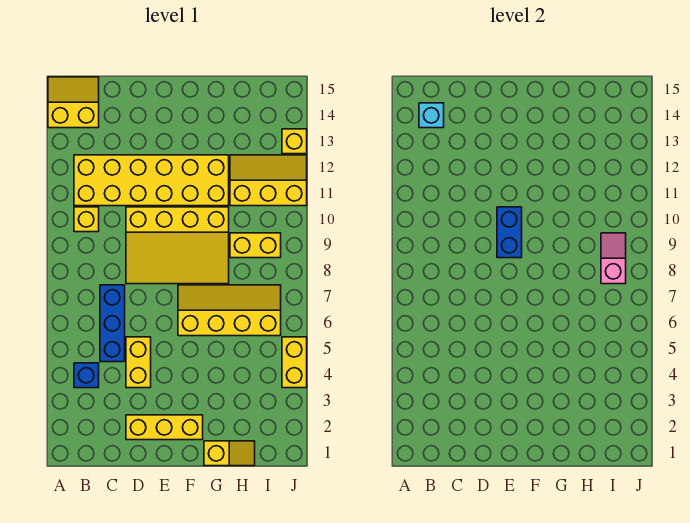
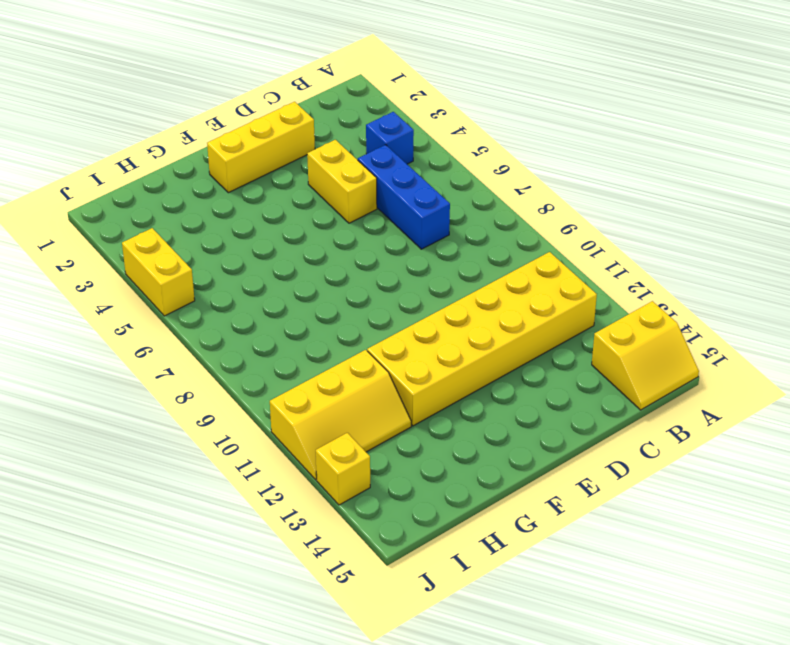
none -> yellow 1x1 brick [74,207,99,232]
none -> yellow 3x4 slope [126,207,229,284]
none -> yellow 2x4 slope [178,285,281,336]

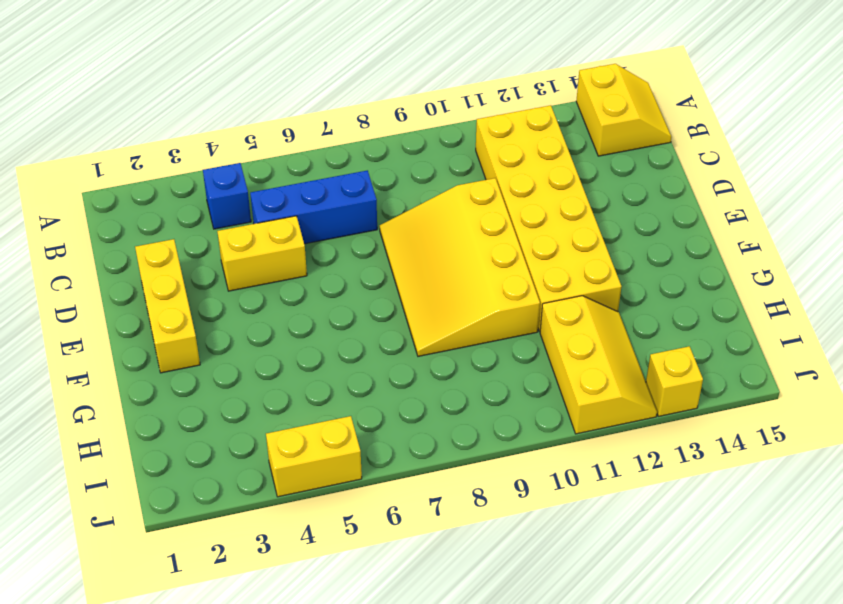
none -> yellow 1x1 brick [74,207,99,232]
none -> yellow 2x4 slope [178,285,281,336]
none -> yellow 1x2 slope [204,441,255,466]

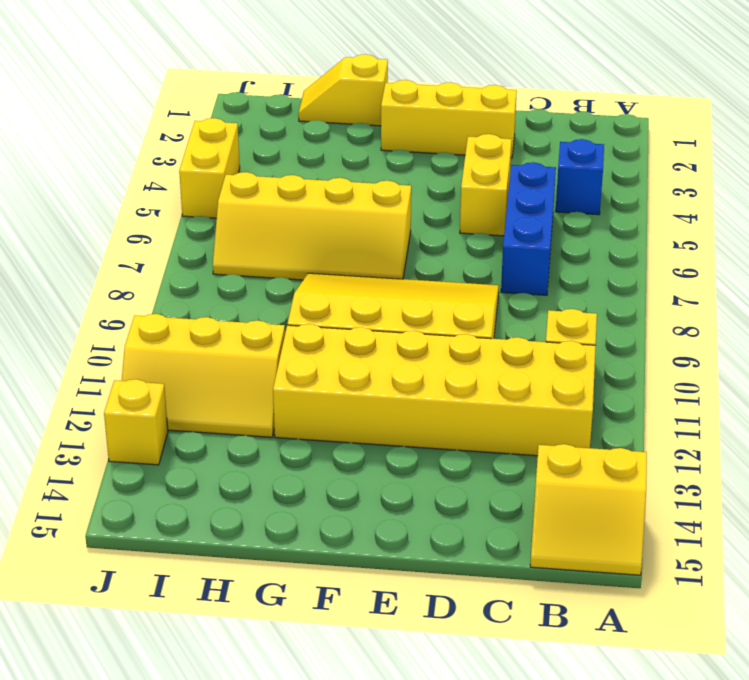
none -> yellow 1x2 brick [230,233,281,258]
none -> cyan 1x1 brick [419,103,444,128]
none -> blue 1x2 brick [497,207,522,258]

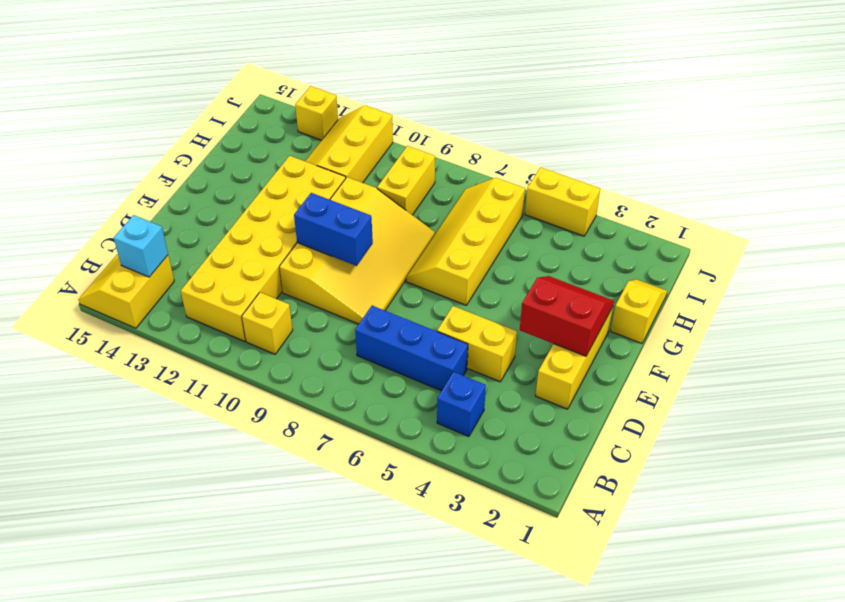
red 2x2 slope [520,276,614,356] -> none
none -> pink 1x2 slope [601,233,626,284]

